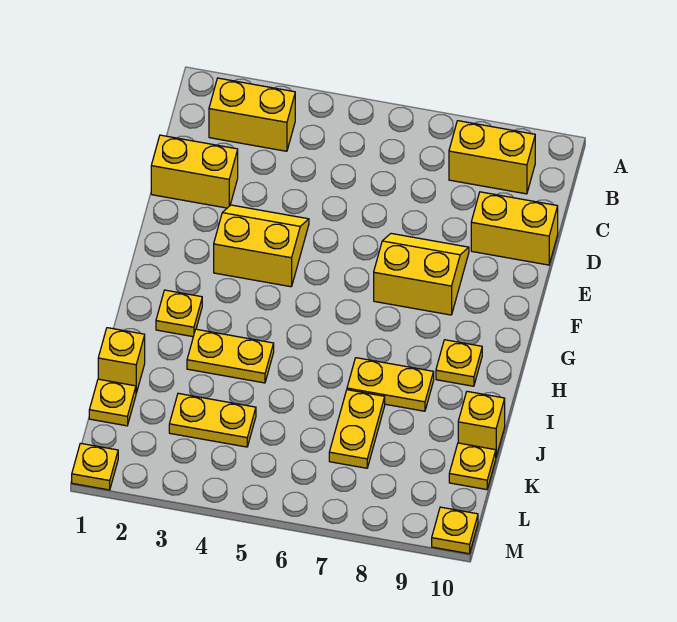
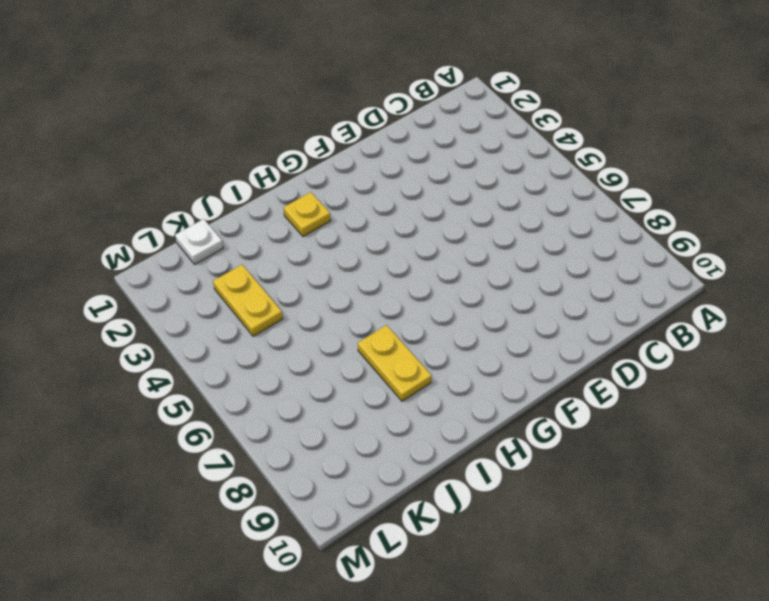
white 1x1 plate [175,219,223,265] -> yellow 1x1 plate [89,379,136,426]
none -> yellow 1x2 brick [209,78,295,151]
none -> yellow 1x2 brick [449,121,535,194]
none -> yellow 1x2 brick [151,135,238,208]

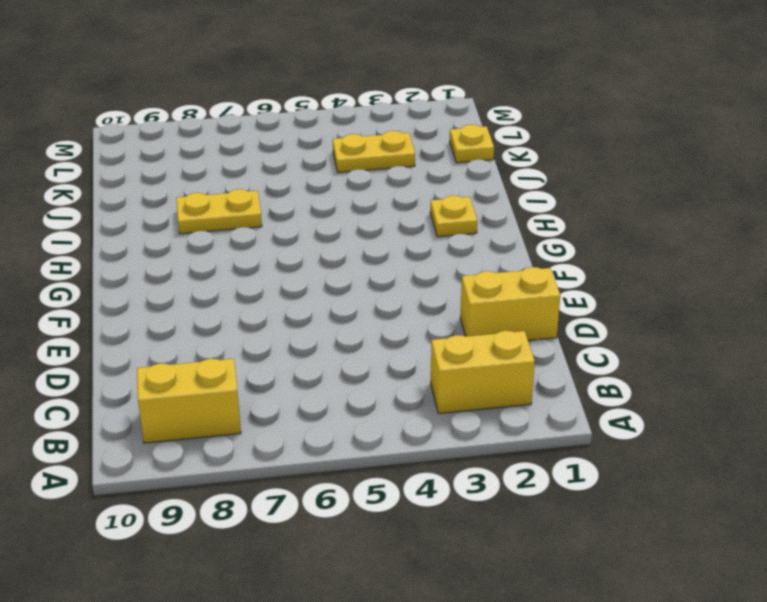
none -> yellow 1x2 brick [471,192,558,265]
none -> yellow 2x2 slope [214,205,309,287]
none -> yellow 2x2 slope [374,233,469,315]

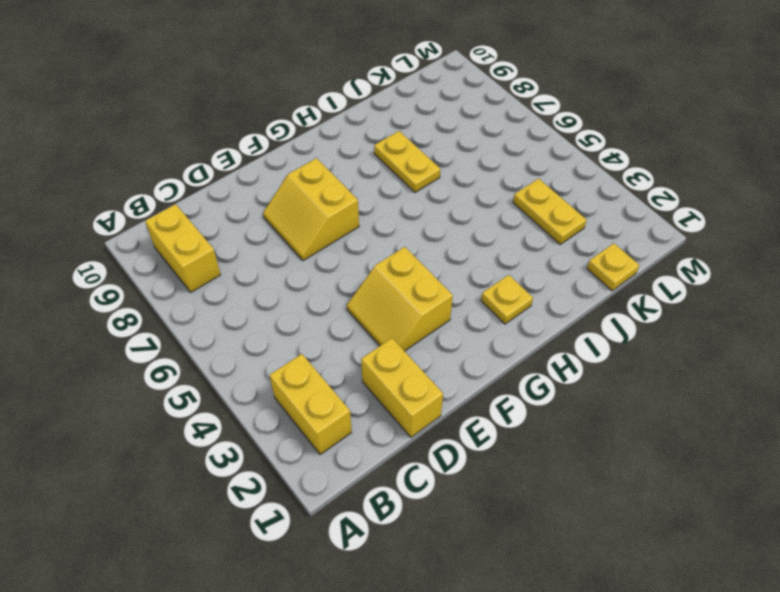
none -> yellow 1x2 brick [471,192,558,265]
none -> yellow 1x1 plate [436,340,482,386]
none -> yellow 1x2 plate [187,329,274,383]

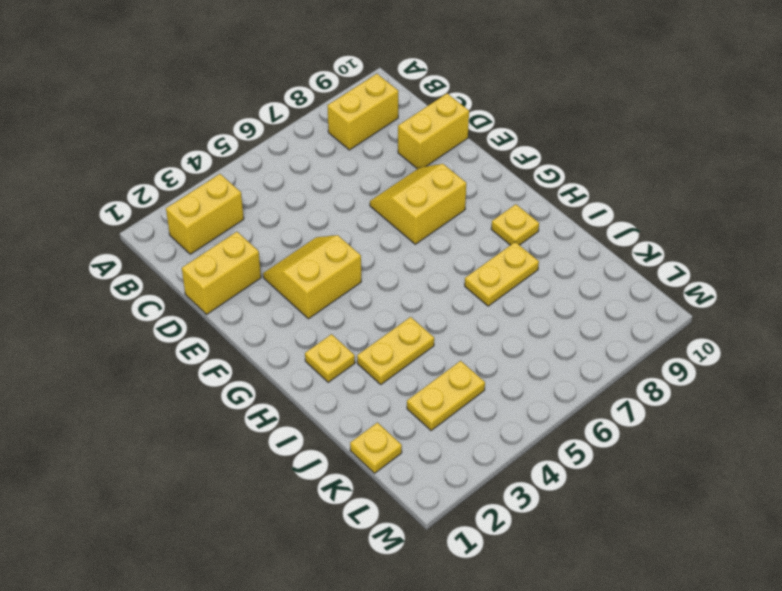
none -> yellow 1x1 brick [98,328,145,393]
none -> yellow 1x2 plate [329,390,385,468]
none -> yellow 1x1 brick [458,391,505,456]

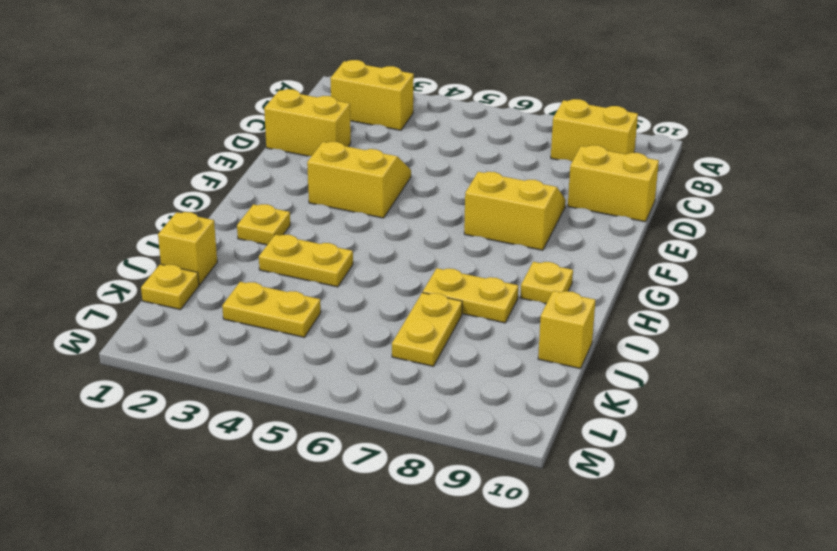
none -> yellow 1x1 plate [449,443,496,490]
none -> yellow 1x1 plate [72,443,118,490]
none -> yellow 1x1 plate [432,507,478,554]

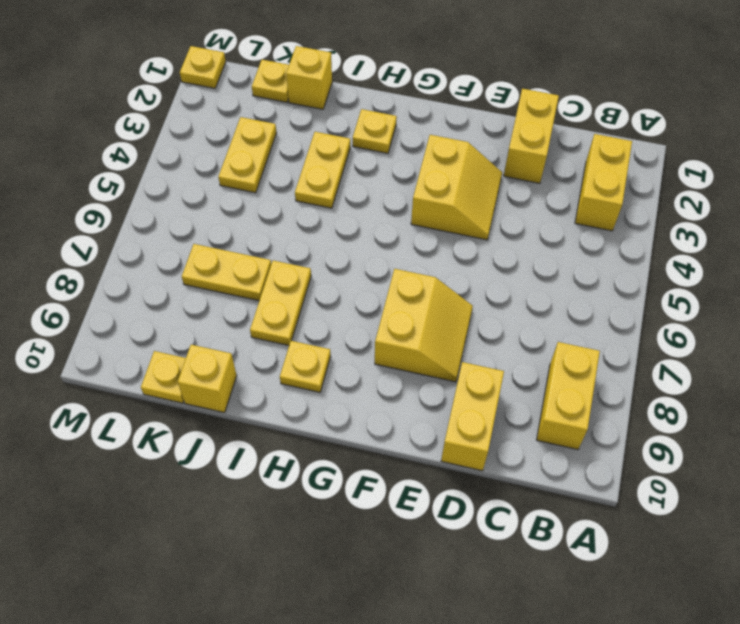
none -> yellow 1x1 plate [432,507,478,554]

